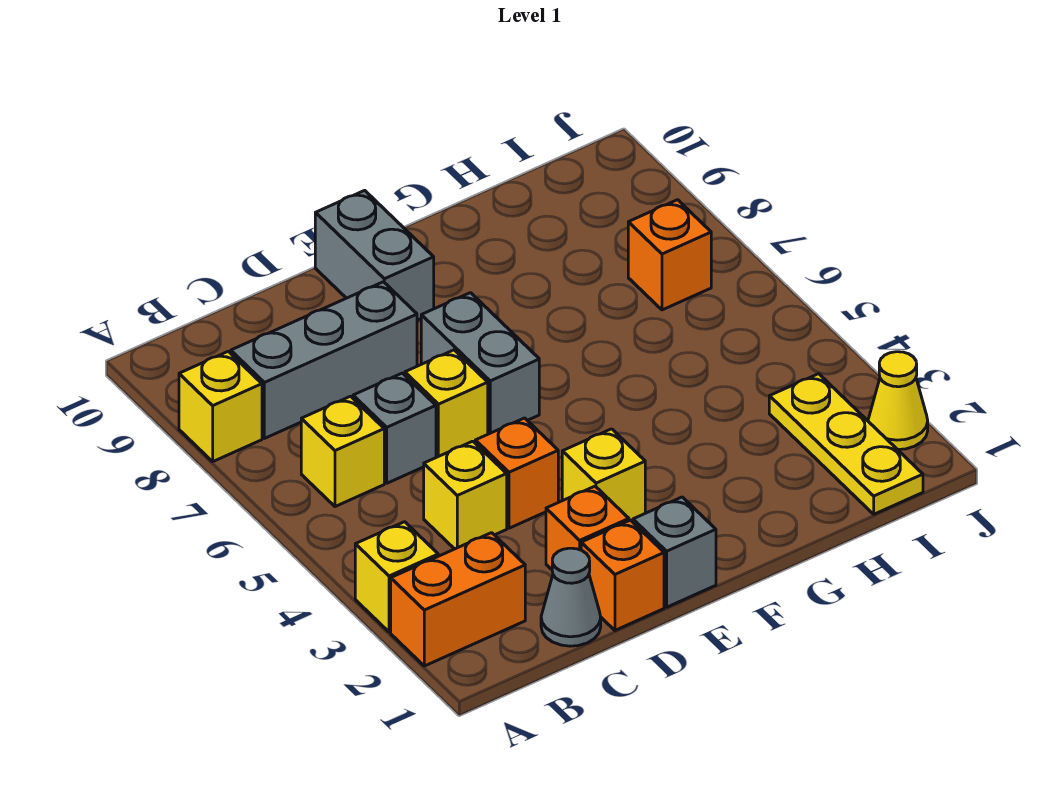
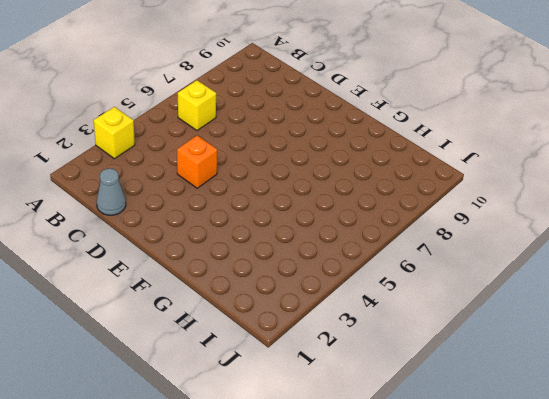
none -> orange 1x2 brick [391,533,525,666]
none -> yellow 1x1 brick [179,352,262,461]
none -> grey 1x3 brick [231,282,417,438]

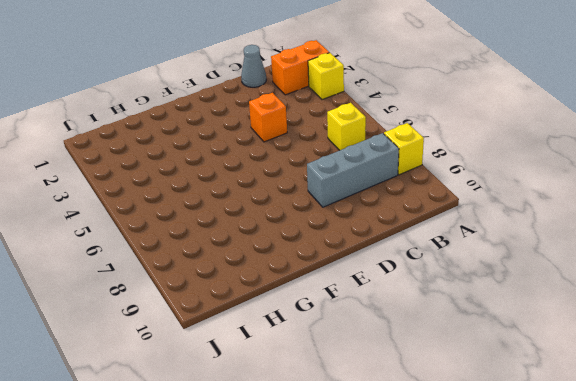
none -> yellow 1x1 brick [424,441,507,549]
none -> grey 1x1 brick [353,373,436,483]
none -> orange 1x1 brick [581,520,664,630]

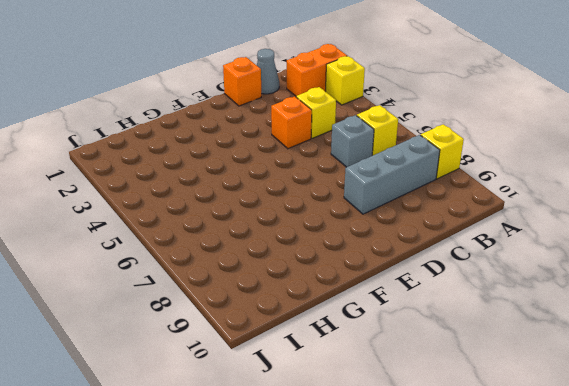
none -> orange 1x1 brick [546,486,629,569]
none -> yellow 1x1 brick [405,350,488,457]
none -> grey 1x1 brick [633,497,716,607]

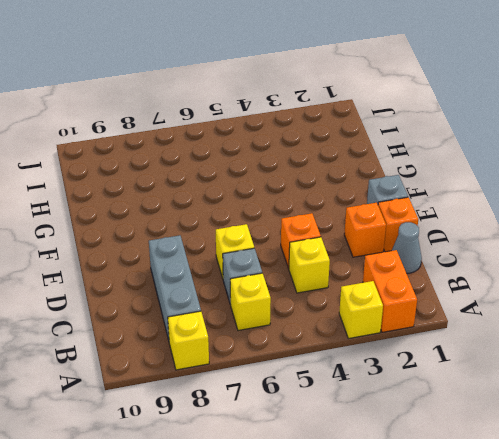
none -> yellow 1x1 brick [562,429,645,522]
none -> grey 1x2 brick [421,293,539,434]
none -> grey 1x2 brick [315,190,434,320]

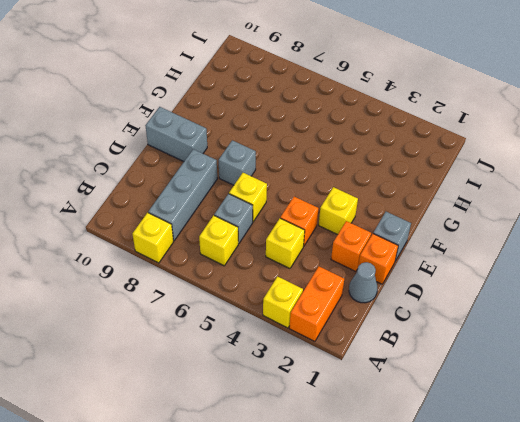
grey 1x1 brick [219,140,256,185] -> grey 1x2 brick [421,293,539,434]
none -> yellow 1x3 plate [769,374,923,514]
none -> orange 1x1 brick [628,200,711,310]
none -> yellow 1x1 cone [868,352,928,450]

